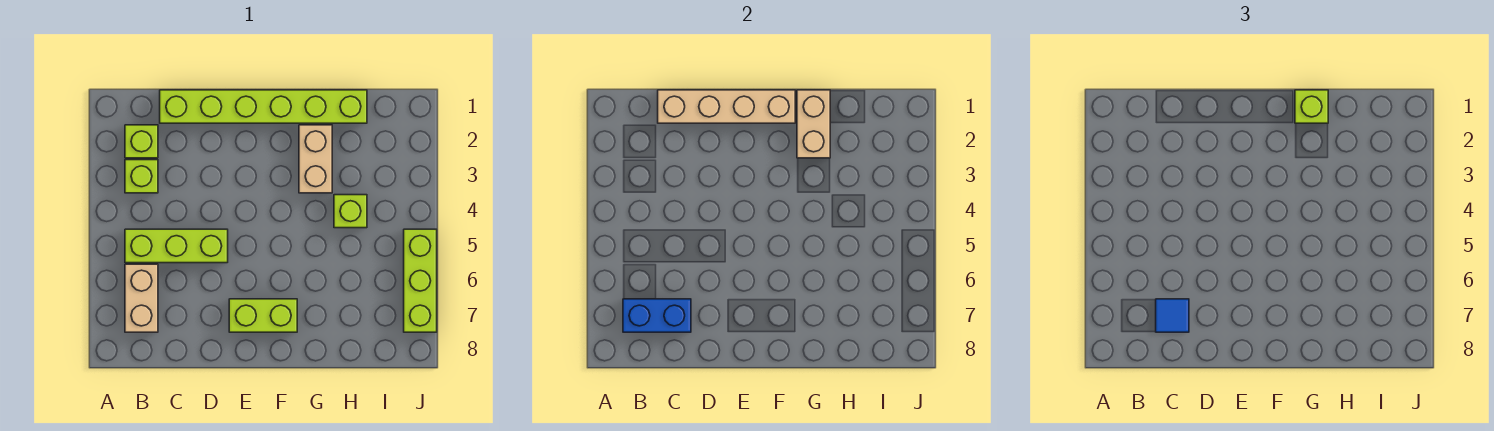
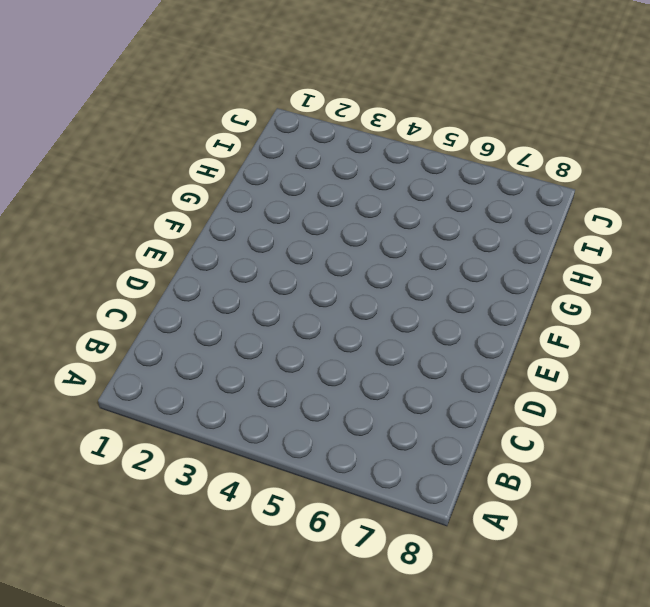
none -> lime 1x1 brick [125,125,158,158]
none -> lime 1x1 brick [125,160,158,193]
none -> lime 1x3 brick [125,229,228,263]

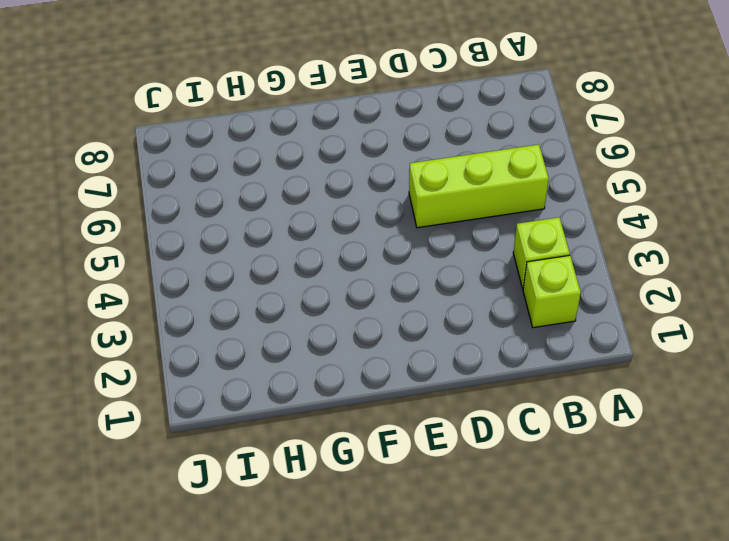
none -> tan 1x2 brick [125,264,158,332]
none -> lime 1x6 brick [160,90,367,123]
none -> lime 1x2 brick [229,299,297,332]

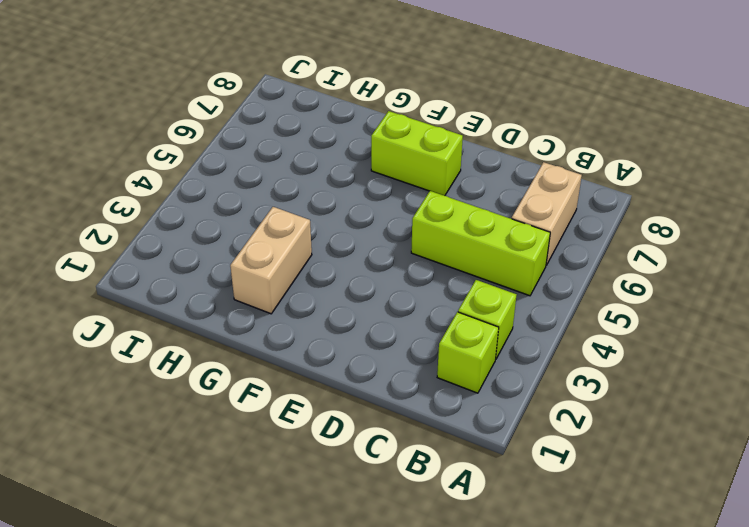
none -> lime 1x6 brick [160,90,367,123]
none -> lime 1x1 brick [334,195,367,228]
none -> lime 1x3 brick [404,229,437,332]

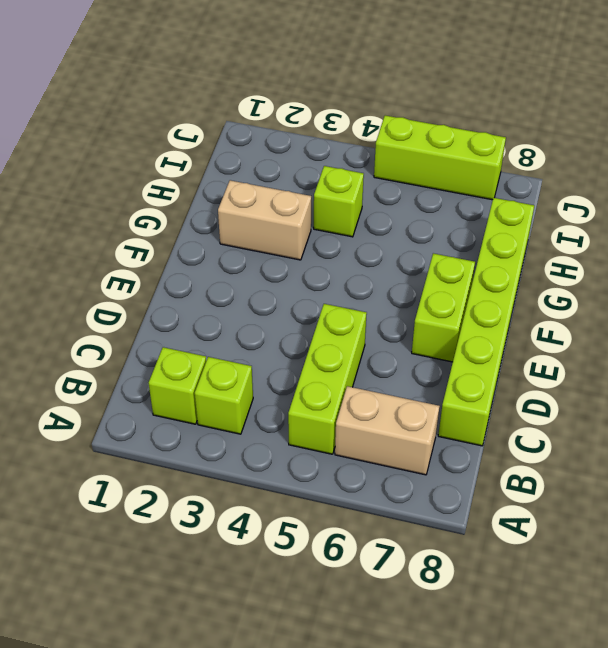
lime 1x6 brick [438,198,534,446] -> lime 1x6 brick moved to [160,90,367,123]
none -> blue 1x2 brick [623,299,691,332]
none -> tan 1x4 brick [658,90,795,123]
none -> tan 1x2 brick [797,90,830,158]

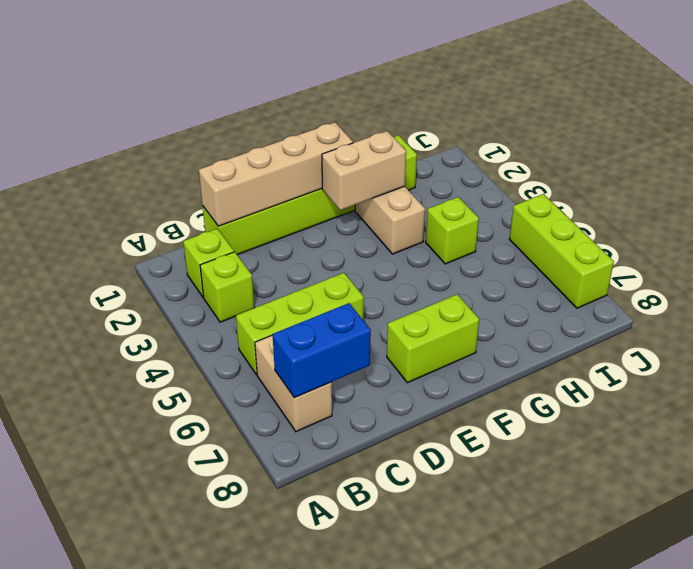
tan 1x2 brick [322,131,406,210] -> tan 1x2 brick turned to [797,90,830,158]
none -> blue 1x1 tile [1156,299,1189,332]
none -> lime 1x1 brick [1295,90,1328,123]

